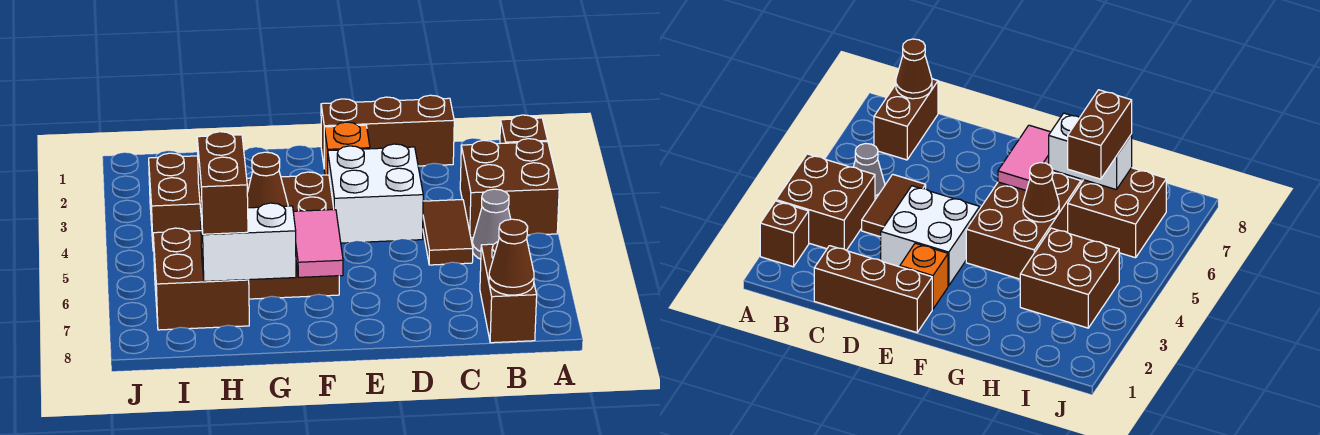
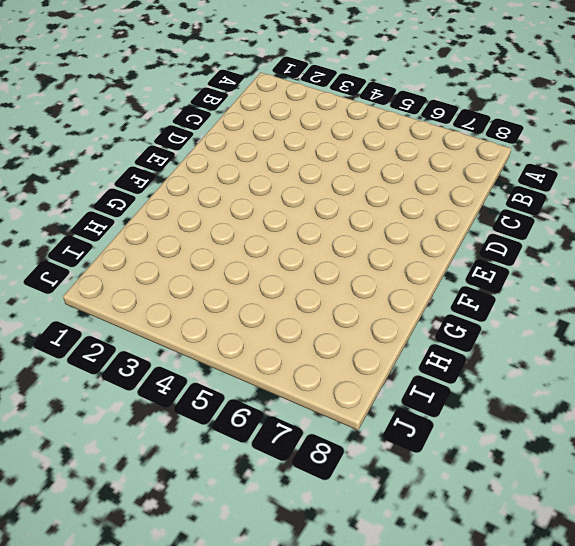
none -> brown 1x1 brick [500,115,548,143]
none -> brown 2x2 brick [460,139,559,238]
none -> grey 1x1 cone [472,189,511,259]

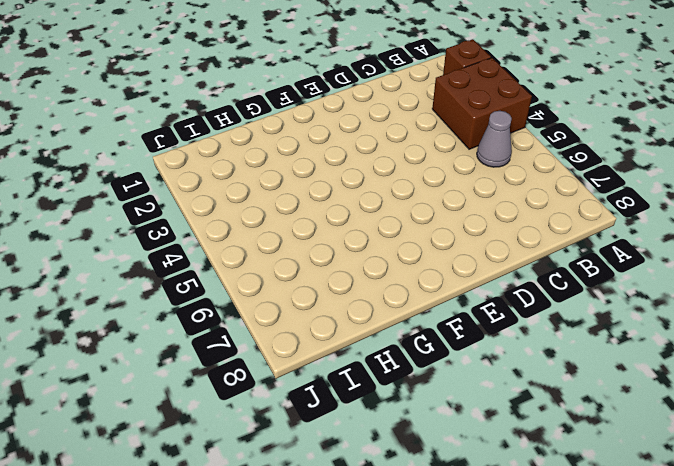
none -> brown 1x2 brick [480,242,537,343]
none -> brown 1x3 brick [321,95,454,166]
none -> brown 1x2 tile [423,200,473,265]

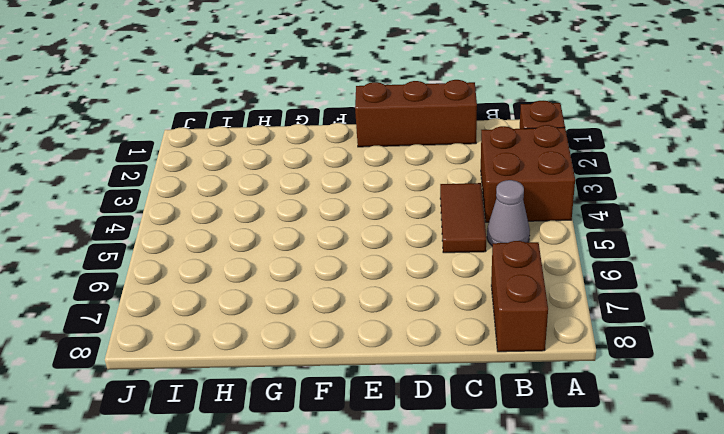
none -> white 2x2 brick [328,144,423,243]
none -> orange 1x1 brick [324,122,370,175]
none -> brown 2x3 brick [247,172,339,299]

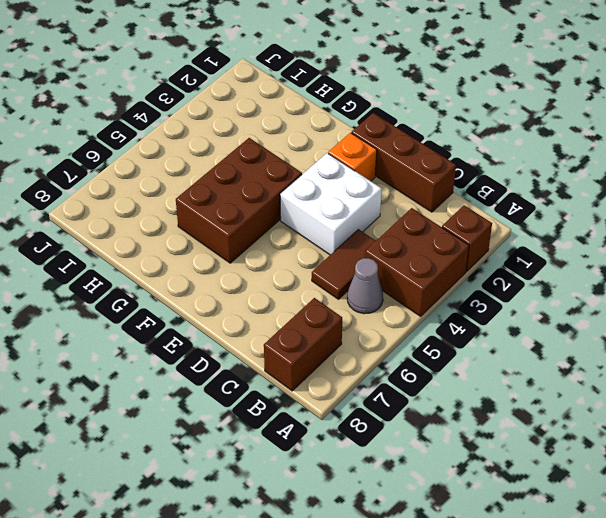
none -> brown 2x2 brick [149,153,201,251]
none -> brown 2x2 brick [153,228,249,330]
none -> brown 1x1 cone [489,219,534,295]

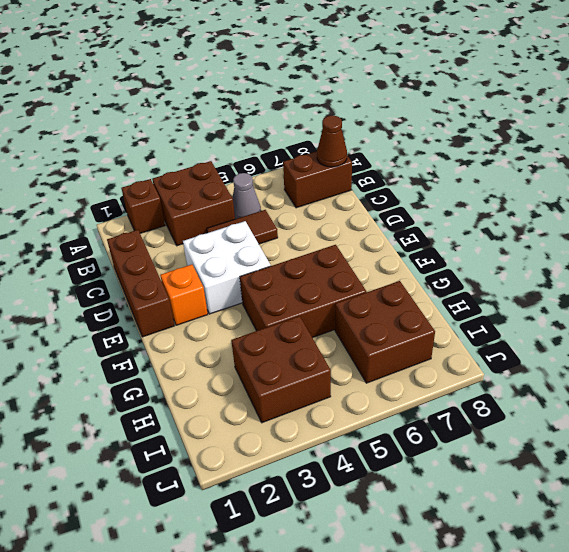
none -> pink 1x2 tile [293,210,343,277]
none -> brown 1x1 cone [247,152,288,208]
none -> white 1x2 brick [201,203,296,281]

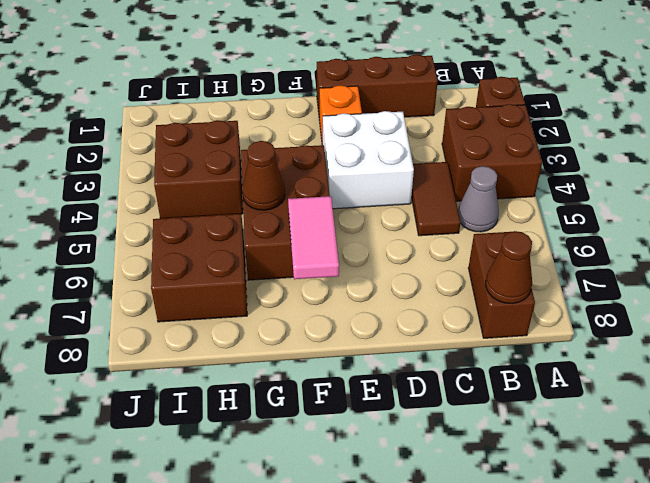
none -> white 1x2 brick [201,203,296,281]
none -> brown 1x2 brick [197,132,248,234]

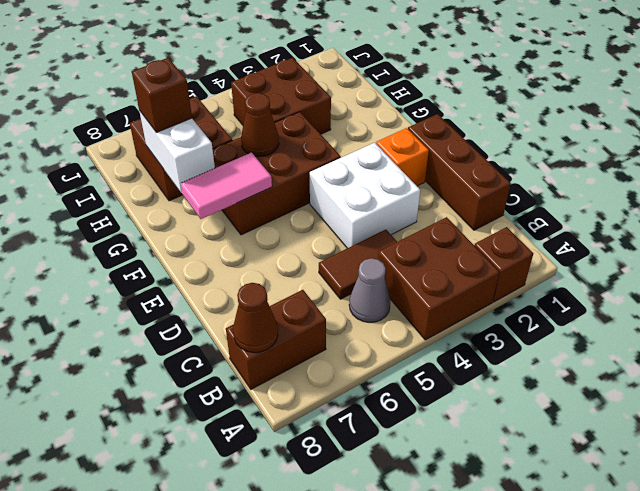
brown 1x1 brick [132,58,192,132] -> brown 1x2 brick [197,132,248,234]

